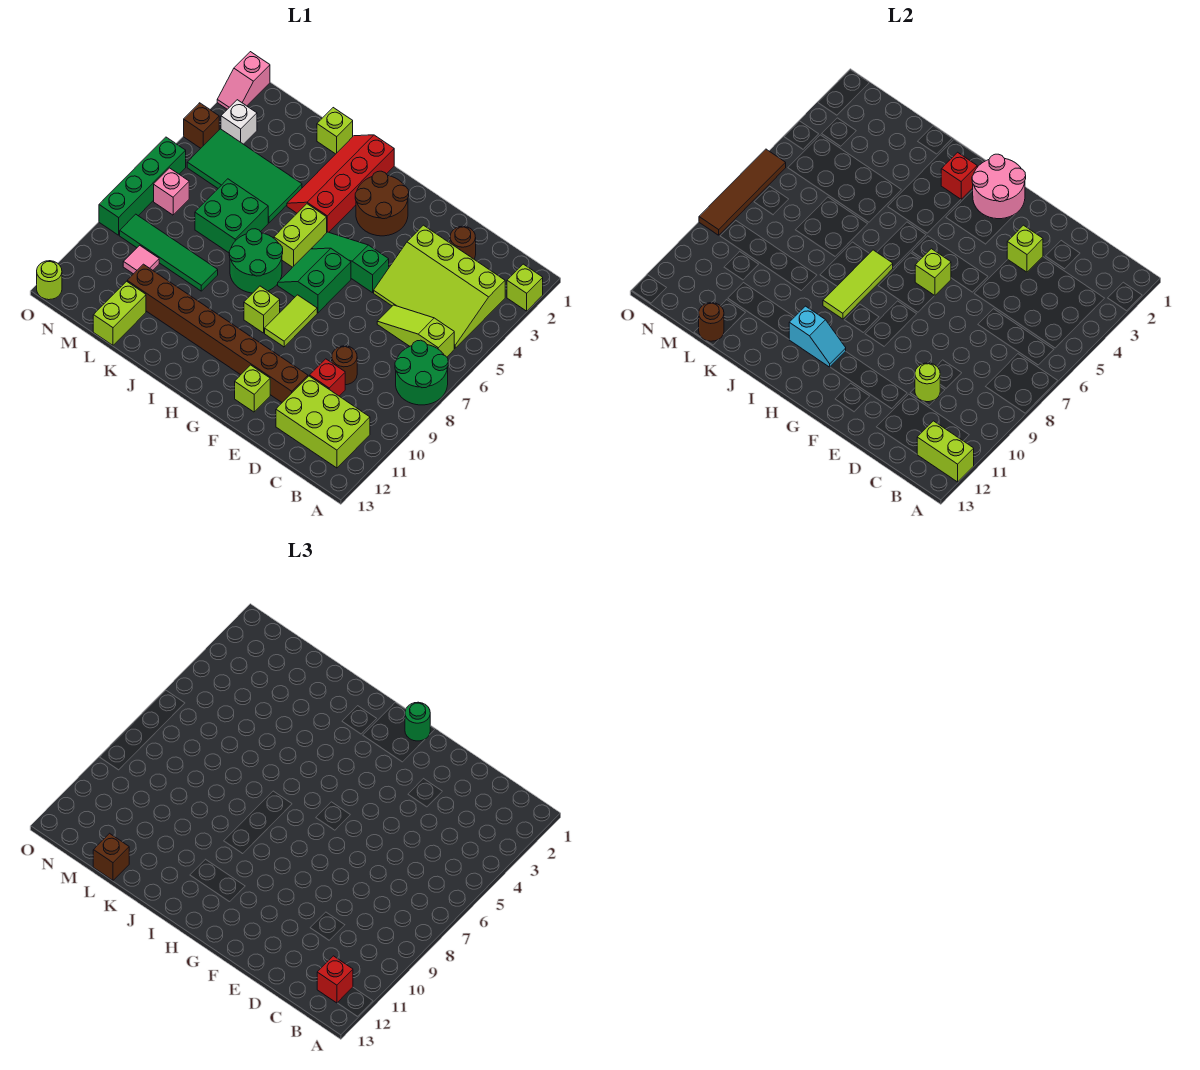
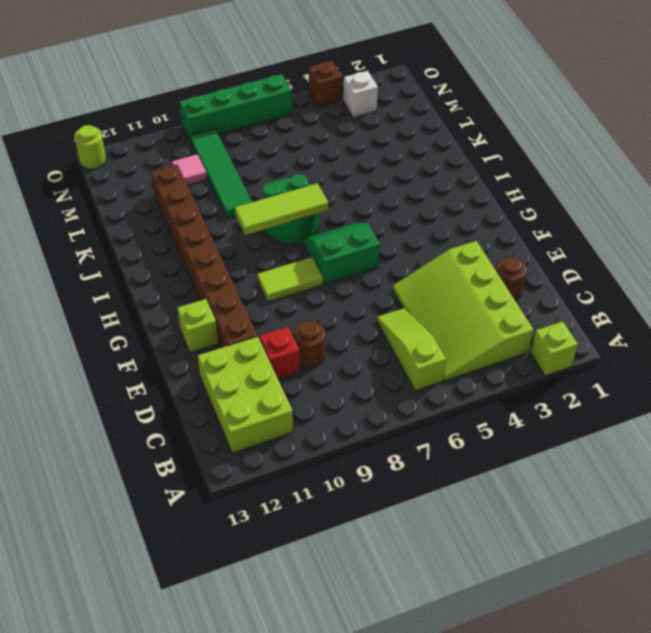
none -> green 2x2 round brick [395,340,448,405]
none -> green 1x3 slope [311,232,389,293]
none -> brown 2x2 round brick [355,171,409,236]
none -> lime 1x1 brick [244,286,280,333]

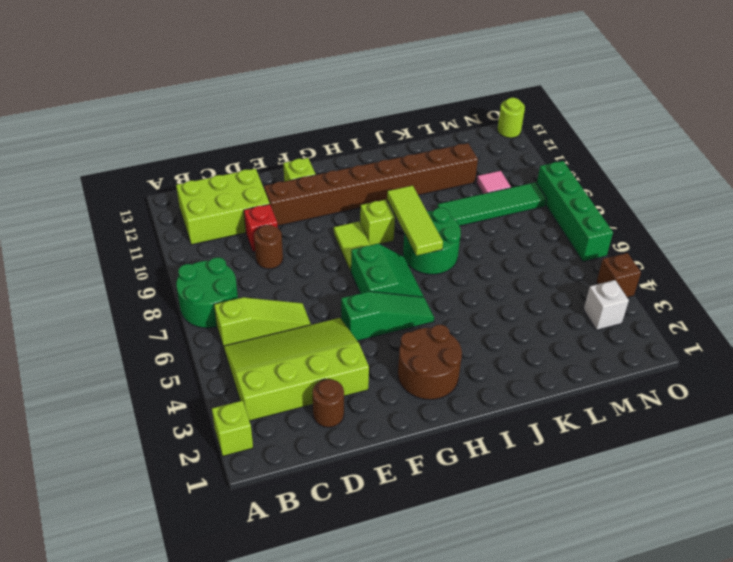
none -> red 2x4 slope [287,135,394,232]
none -> lime 1x2 brick [274,204,327,267]
none -> lime 1x1 brick [317,108,353,154]
none -> green 2x4 tile [187,129,302,223]

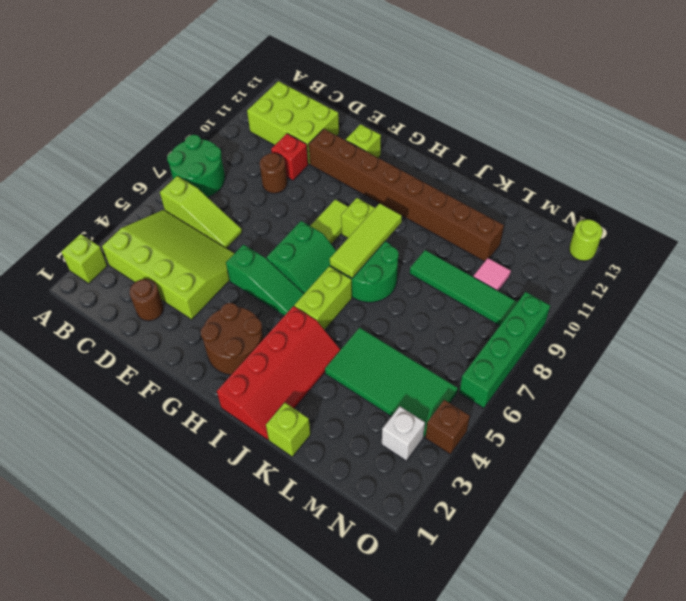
none -> green 2x2 brick [195,179,268,253]
none -> lime 1x2 brick [93,281,146,345]
none -> pink 1x1 brick [154,168,189,215]
none -> pink 1x2 slope [217,52,270,109]

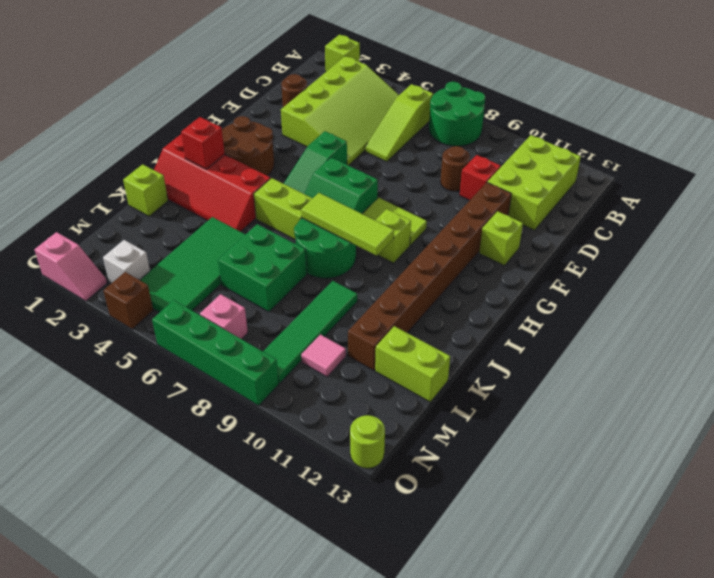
none -> lime 1x2 brick [917,421,974,482]
none -> lime 1x1 round brick [915,363,940,402]
none -> lime 1x1 brick [1007,225,1043,272]
none -> pink 2x2 round brick [972,154,1026,219]

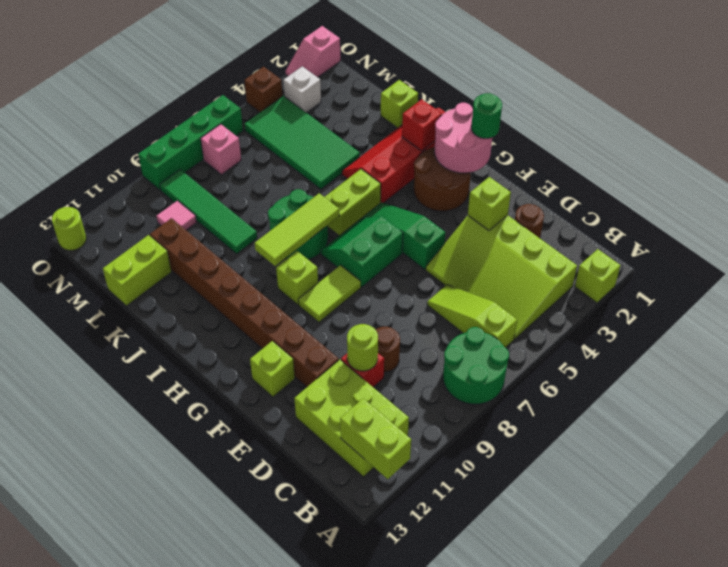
none -> green 2x2 brick [195,179,268,253]
none -> lime 1x1 brick [915,249,951,296]
none -> cyan 1x2 slope [789,306,846,367]
none -> brown 1x1 round brick [699,303,724,341]

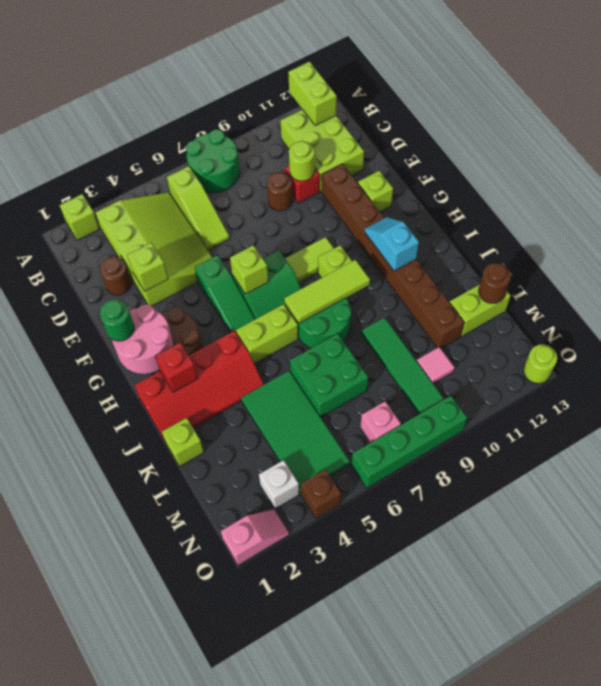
none -> brown 1x4 tile [699,149,786,235]
none -> red 1x1 brick [317,956,353,1003]
none -> brown 1x1 brick [93,833,129,880]

